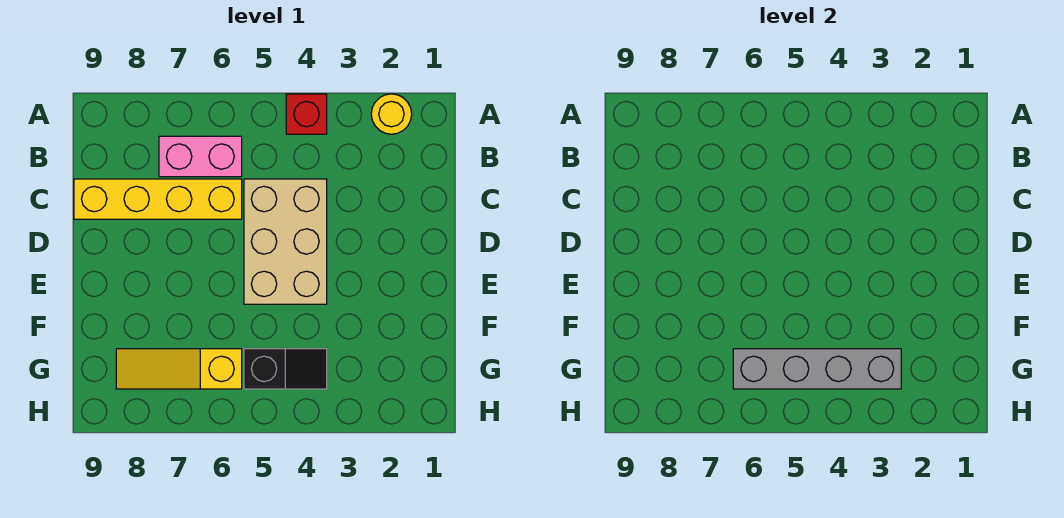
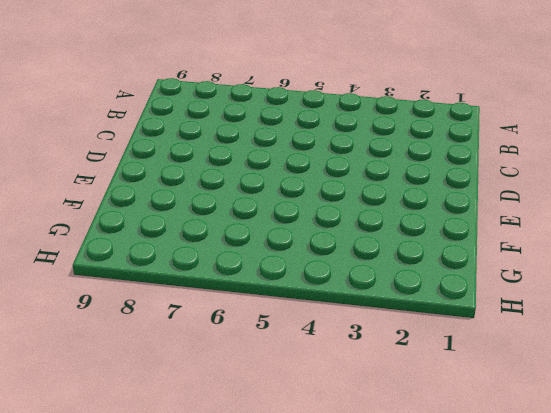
none -> yellow 1x1 round brick [371,94,412,134]
none -> red 1x1 brick [286,94,327,134]

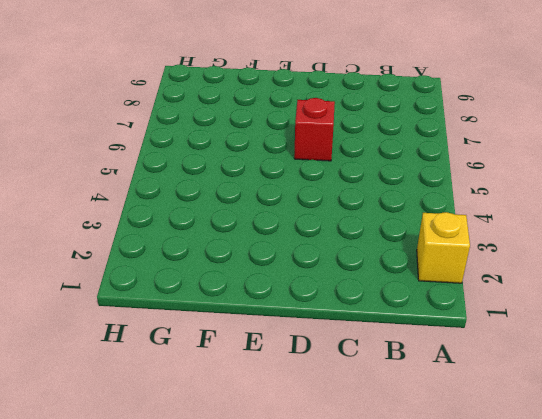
yellow 1x1 brick [417,212,470,283] -> yellow 1x1 round brick [371,94,412,134]
red 1x1 brick [294,98,335,161] -> red 1x1 brick moved to [286,94,327,134]
none -> pink 1x2 brick [159,136,242,177]
none -> tan 2x3 brick [244,179,327,304]

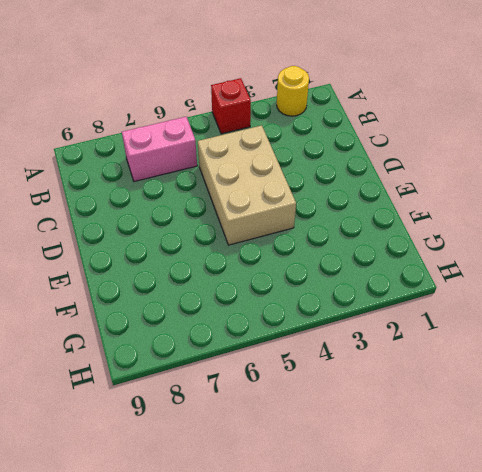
none -> yellow 1x4 brick [74,179,242,219]
none -> black 1x2 slope [244,349,327,389]

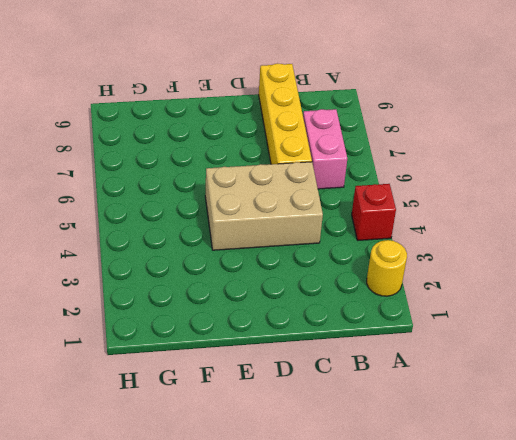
none -> black 1x2 slope [244,349,327,389]
none -> yellow 1x3 slope [116,349,242,389]

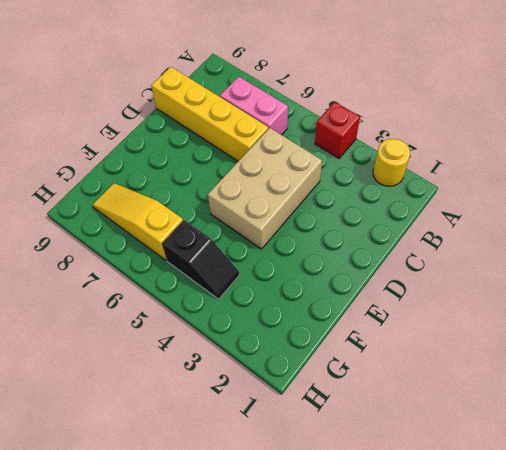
none -> grey 1x4 brick [733,349,901,389]

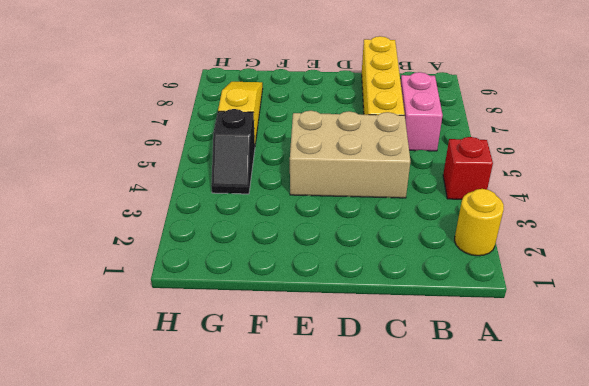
none -> grey 1x4 brick [733,349,901,389]

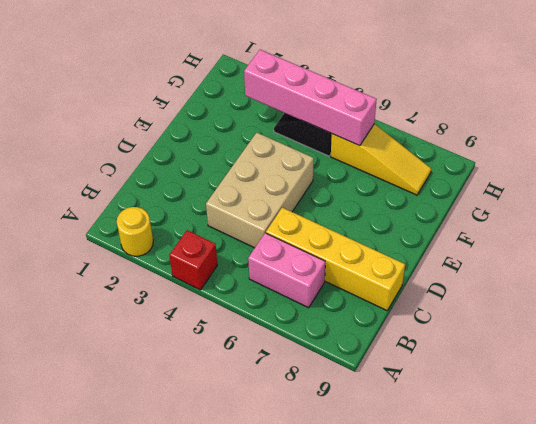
pink 1x4 brick [244,50,377,146] -> grey 1x4 brick [733,349,901,389]

